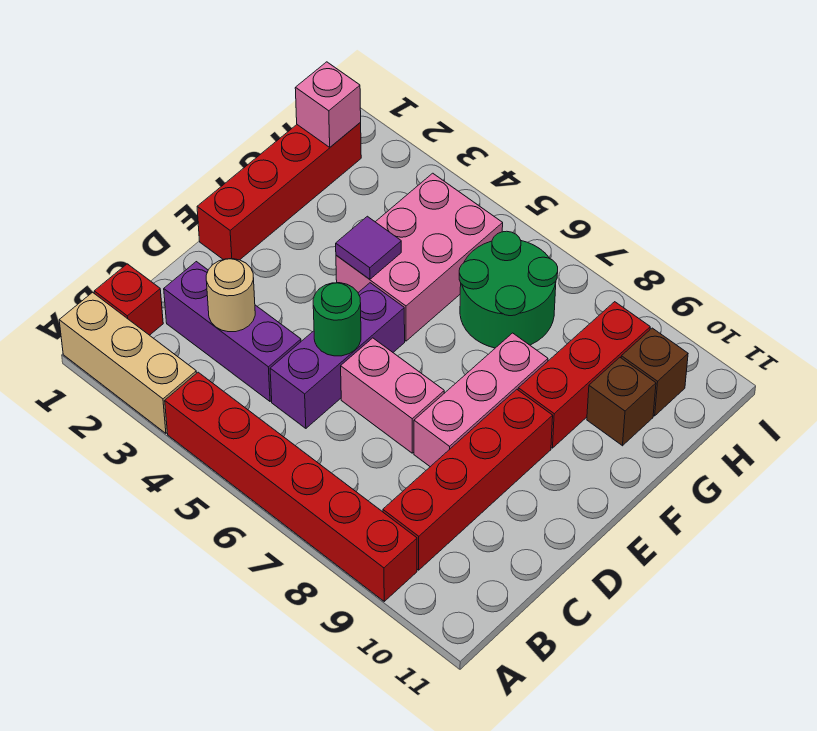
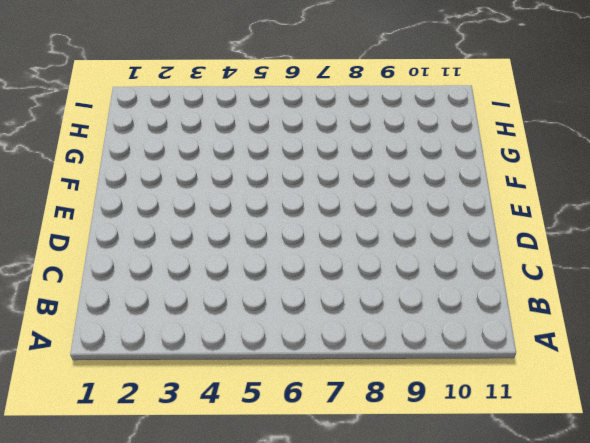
none -> tan 1x3 brick [59,292,196,433]
none -> red 1x6 brick [165,372,417,601]
none -> red 1x1 brick [94,264,163,335]

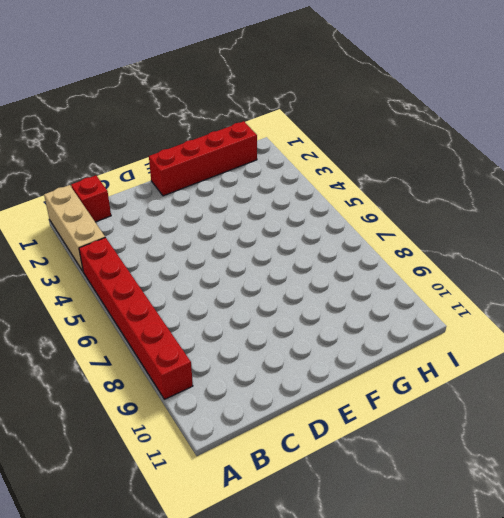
none -> red 1x4 brick [383,389,553,570]
none -> purple 1x3 brick [164,262,301,401]
none -> purple 1x3 brick [270,283,405,428]

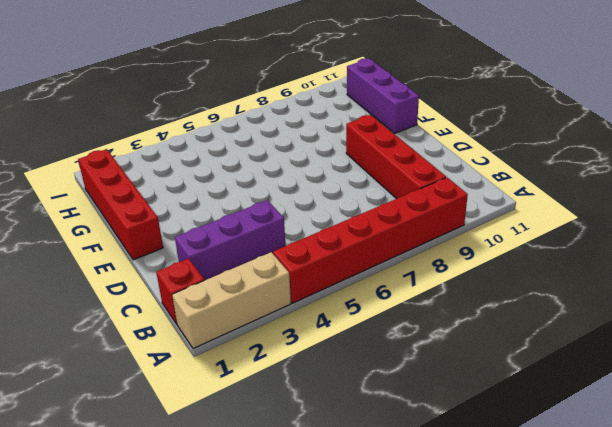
purple 1x3 brick [347,58,419,133] -> purple 1x3 brick moved to [270,283,405,428]
none -> pink 1x2 brick [341,338,444,453]
none -> pink 1x3 brick [414,333,548,467]
none -> pink 2x3 brick [336,173,503,341]

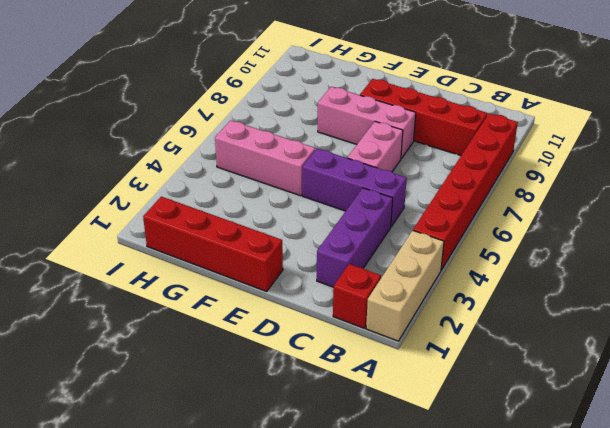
pink 1x3 brick [215,120,315,196] -> pink 2x3 brick [336,173,503,341]
none -> red 1x3 brick [518,302,650,448]
none -> green 2x2 round brick [459,231,558,348]
none -> brown 1x1 brick [587,358,656,446]

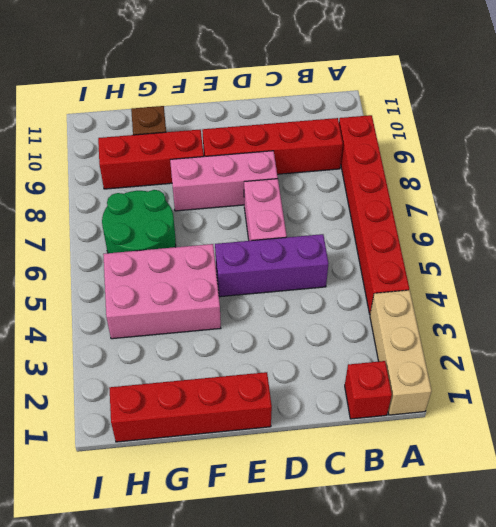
none -> purple 1x3 brick [164,262,301,401]
none -> brown 1x1 brick [621,328,688,416]
none -> tan 1x1 round brick [206,259,255,332]

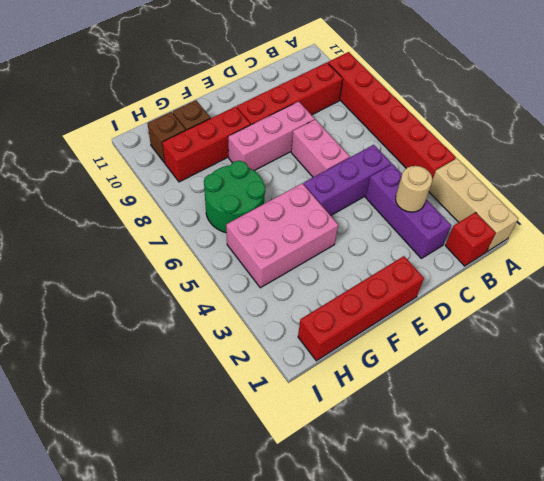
none -> green 1x1 round brick [313,283,361,356]
none -> purple 1x1 tile [336,216,401,279]
none -> pink 1x1 brick [295,62,361,147]

